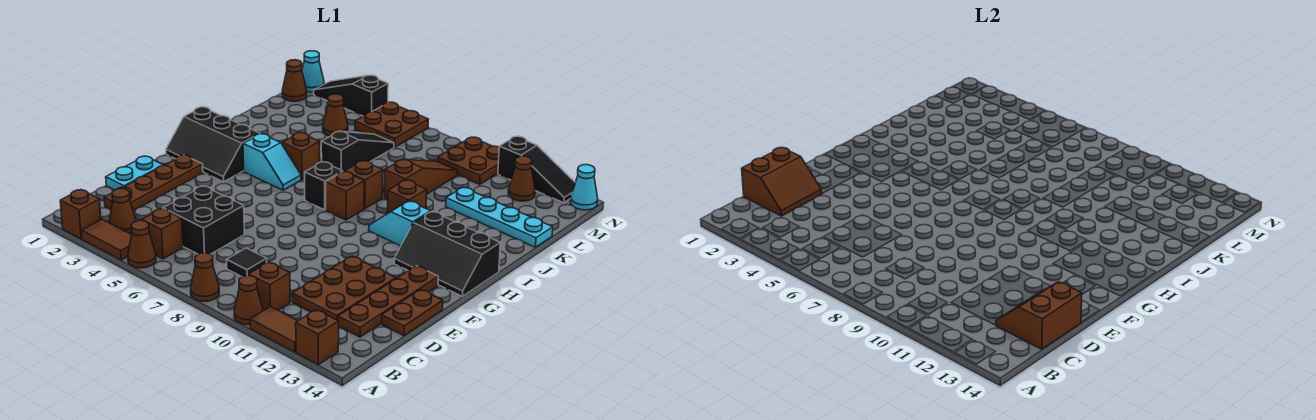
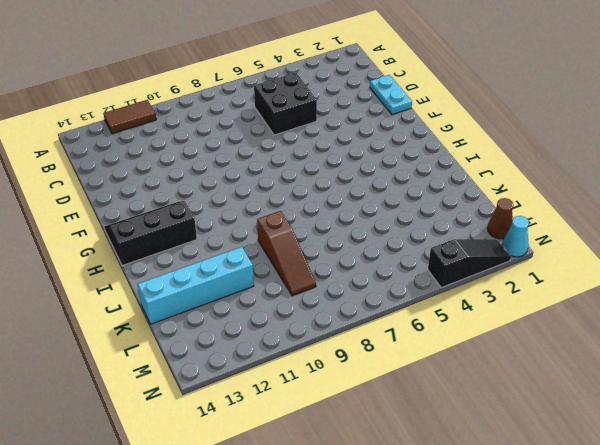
cyan 1x4 brick [138,247,254,324] -> cyan 1x4 plate [446,188,553,247]
none -> brown 1x1 brick [60,190,101,239]
none -> brown 1x2 tile [81,219,132,260]
none -> brown 1x1 cone [128,221,156,268]
none -> brown 1x1 cone [191,253,219,301]

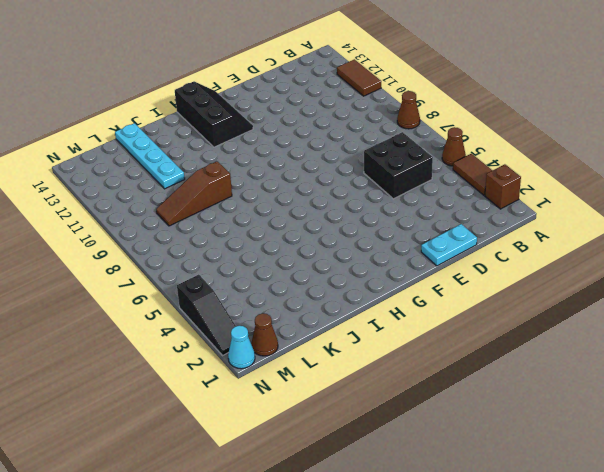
none -> brown 1x1 cone [234,276,263,325]
none -> brown 1x1 brick [296,310,339,365]
none -> brown 1x1 cone [109,189,136,233]
none -> brown 1x1 brick [142,209,183,259]

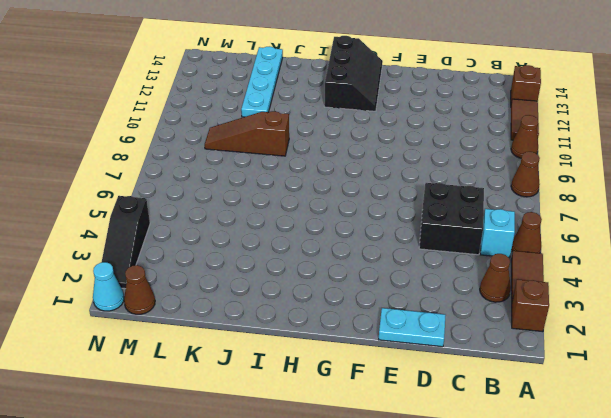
cyan 1x1 brick [481,209,515,258] -> brown 1x1 brick [142,209,183,259]
none -> brown 1x1 brick [249,262,290,311]
none -> brown 1x4 plate [104,155,203,211]
none -> black 1x1 tile [227,248,267,277]
none -> brown 2x3 plate [292,256,396,320]

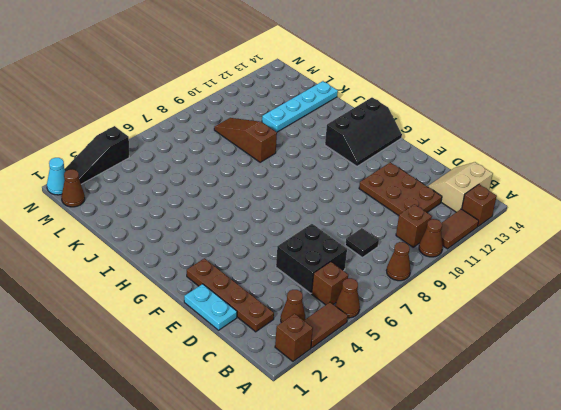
tan 2x2 slope [427,162,493,212] -> brown 1x4 plate [338,266,438,337]
none -> brown 1x2 plate [382,289,443,336]
none -> black 2x3 slope [166,107,260,182]
none -> cyan 1x2 slope [243,134,301,190]
none -> black 1x1 brick [305,162,343,210]

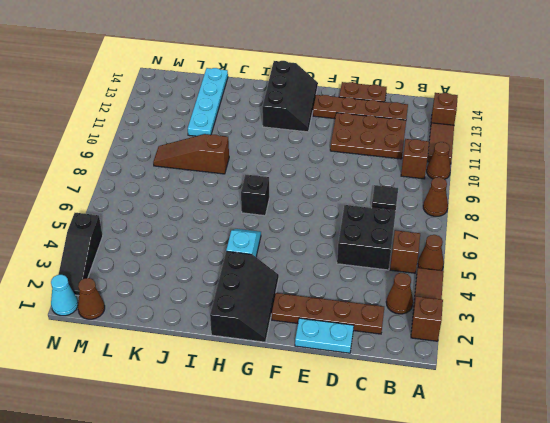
none -> brown 1x1 brick [326,172,364,220]
none -> cyan 1x2 slope [369,201,431,246]
none -> brown 1x1 brick [282,133,320,179]
none -> brown 1x1 brick [345,161,383,209]

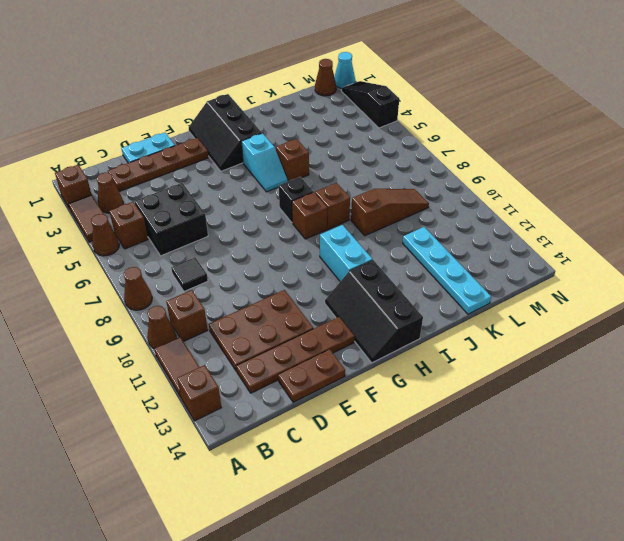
cyan 1x2 brick [320,225,372,281] -> cyan 1x2 slope [369,201,431,246]
none -> brown 1x1 brick [388,180,427,213]
none -> black 1x3 slope [321,131,394,172]
none -> brown 1x1 cone [323,94,348,136]
none -> brown 2x2 plate [355,102,429,147]

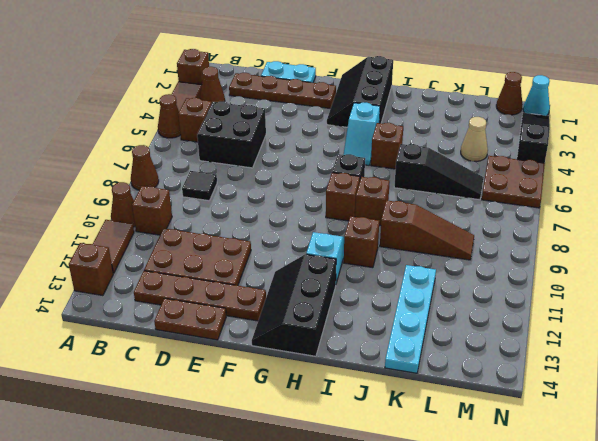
tan 1x1 cone [461,117,488,161] -> brown 1x1 cone [323,94,348,136]
none -> brown 2x2 plate [438,137,499,184]
none -> brown 1x1 cone [508,156,535,201]
none -> black 1x3 slope [498,136,575,203]
none -> cyan 1x1 cone [570,165,598,210]

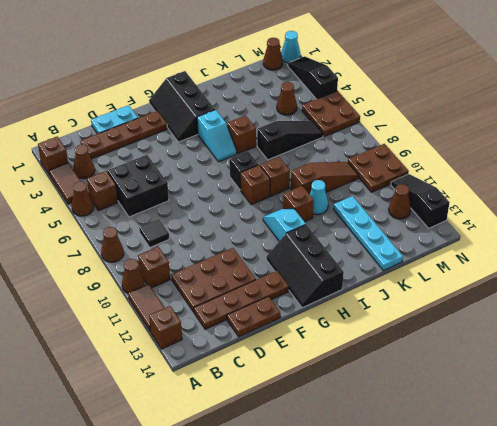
cyan 1x1 cone [310,180,328,215] -> cyan 1x1 cone moved to [570,165,598,210]
black 1x3 slope [391,174,450,228] -> black 1x3 slope turned to [498,136,575,203]
none -> brown 2x2 slope [742,148,821,216]
none -> brown 2x2 slope [996,282,1082,349]

